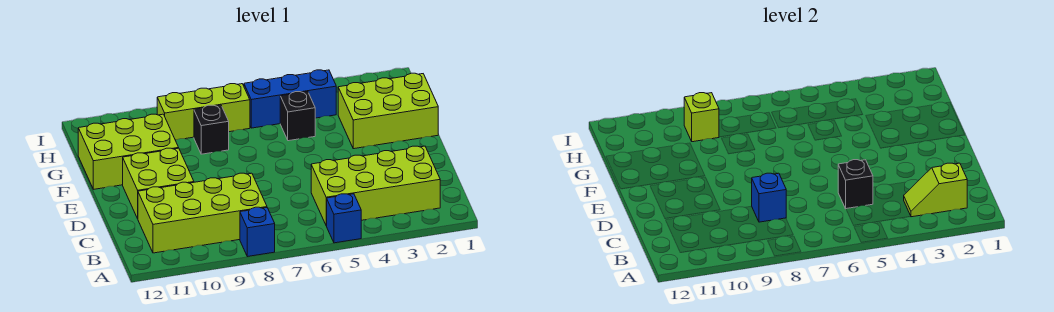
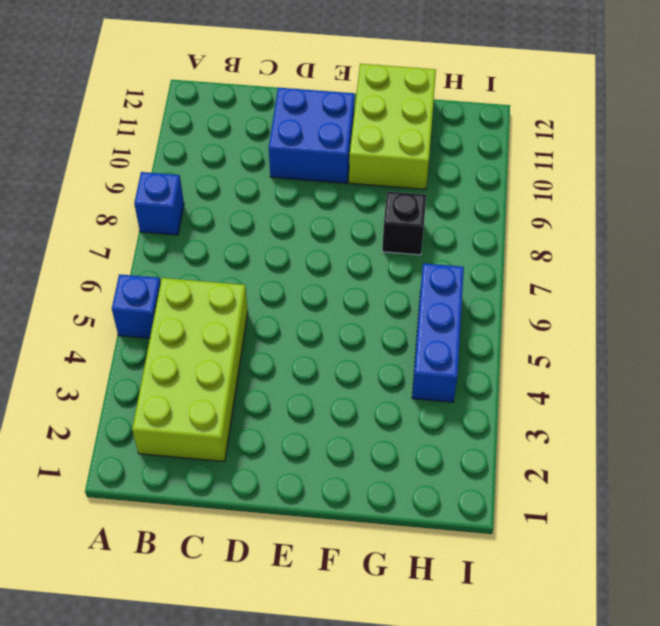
blue 2x2 brick [269,88,355,183] -> lime 2x2 brick [123,148,194,219]
none -> lime 2x4 brick [138,173,267,253]
none -> lime 2x3 brick [338,73,438,149]
none -> black 1x1 brick [280,92,315,141]

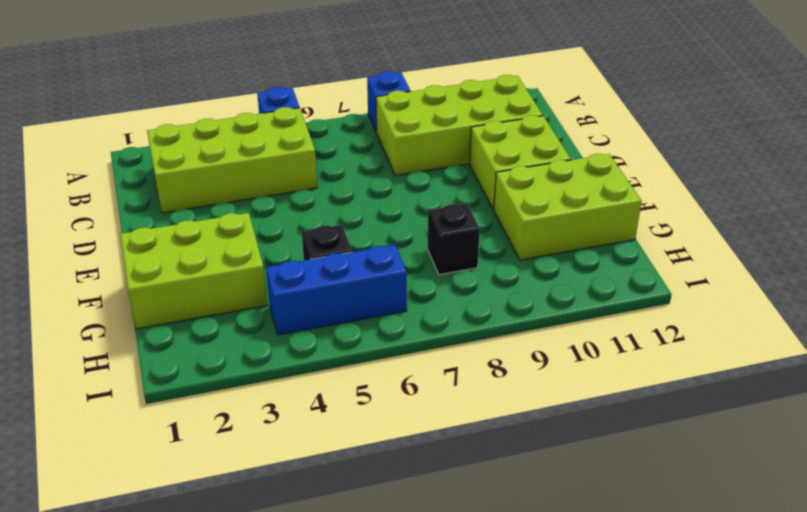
none -> lime 1x3 brick [157,84,250,140]
none -> lime 1x2 slope [904,163,967,217]
none -> black 1x1 brick [838,160,873,209]

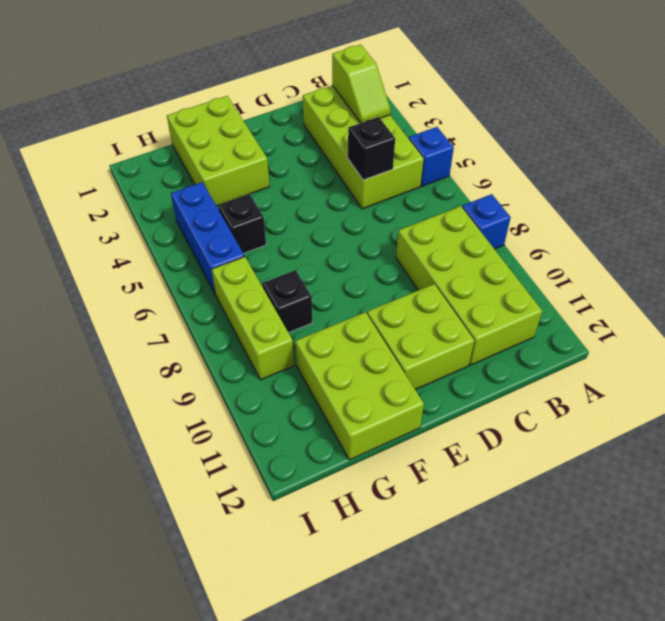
none -> blue 1x1 brick [752,173,786,222]
none -> lime 1x1 brick [684,93,719,142]

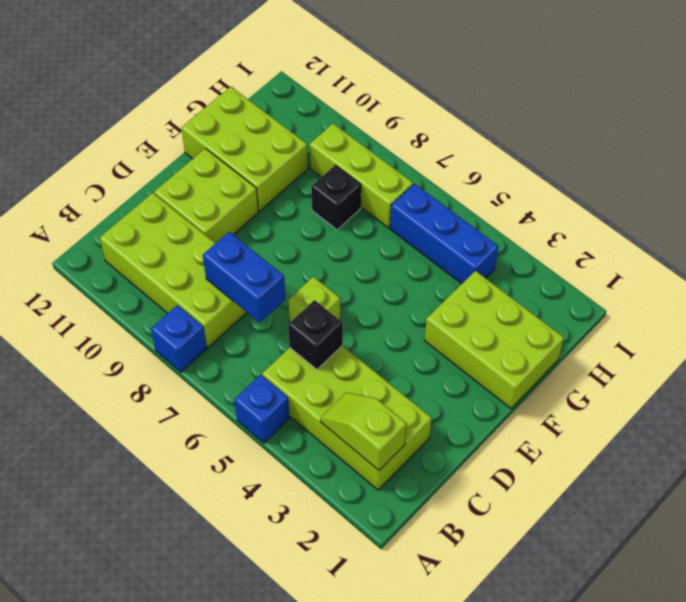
blue 1x2 brick [203,232,286,323] -> blue 1x1 brick [752,173,786,222]
lime 1x1 brick [288,277,340,322] -> lime 1x1 brick moved to [684,93,719,142]
none -> black 1x1 brick [280,92,315,141]

